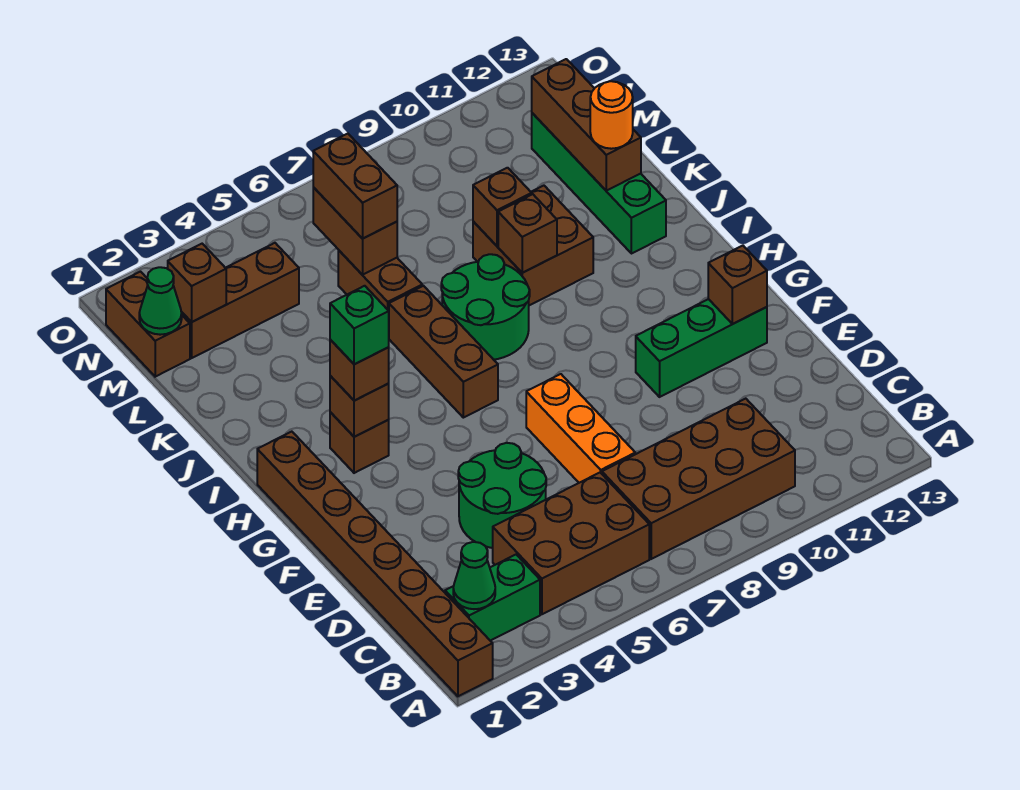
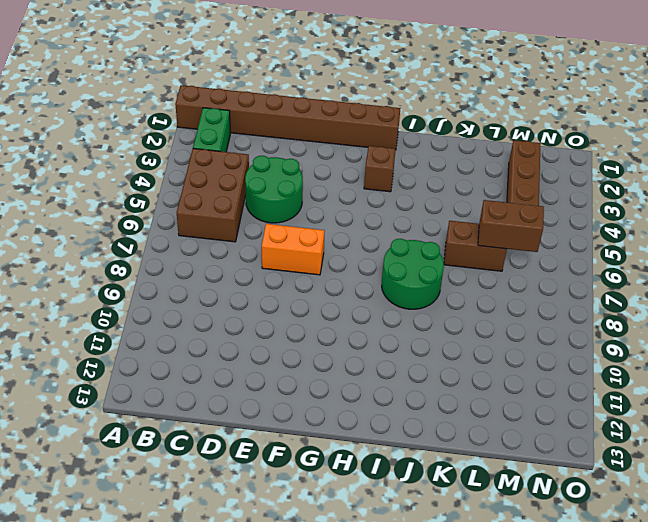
orange 1x2 brick [262,224,325,275] -> orange 1x3 brick [526,374,635,483]
none -> brown 2x4 brick [602,399,795,559]
none -> green 1x3 brick [636,299,767,397]
none -> brown 1x3 brick [389,286,498,418]

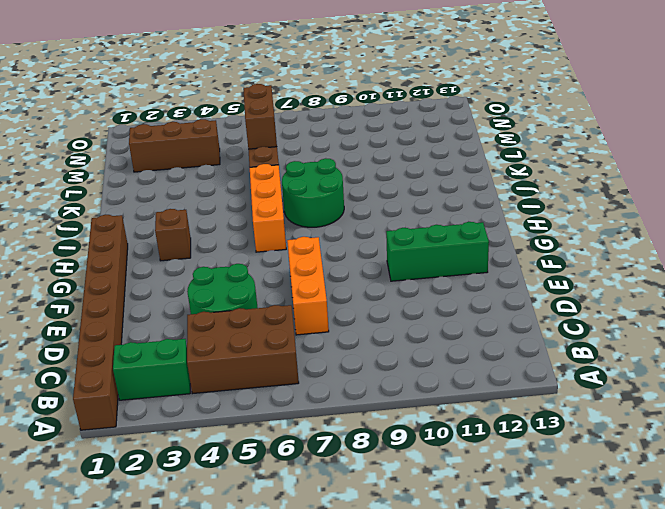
orange 1x3 brick [250,164,286,252] -> brown 1x3 brick [389,286,498,418]
none -> brown 2x4 brick [602,399,795,559]
none -> brown 2x2 brick [473,186,593,305]
none -> green 1x4 brick [532,113,666,254]

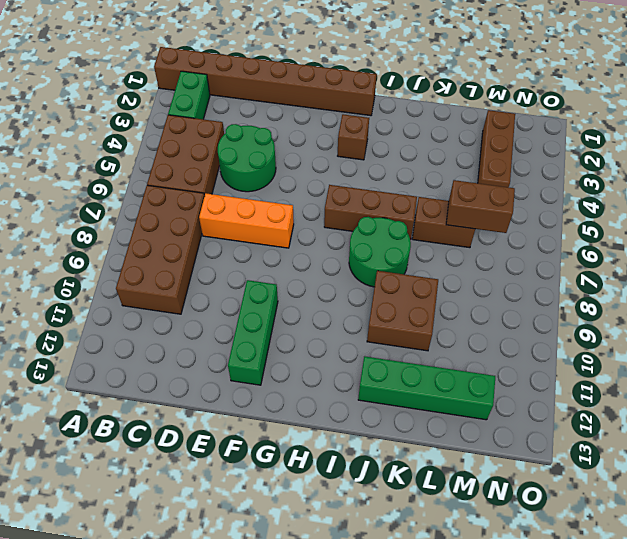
none -> brown 1x2 brick [106,272,190,377]
none -> green 1x1 cone [453,542,495,609]
none -> brown 1x1 brick [708,246,767,324]

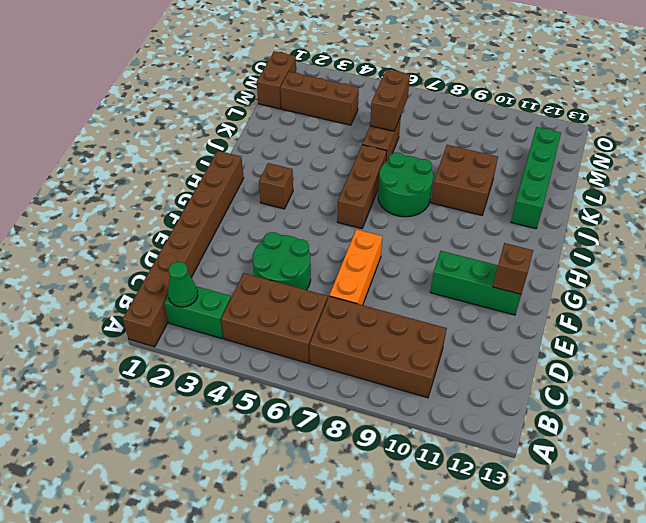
none -> brown 1x1 brick [330,376,389,437]
none -> brown 1x1 brick [498,194,557,273]
none -> brown 1x1 brick [473,168,532,246]

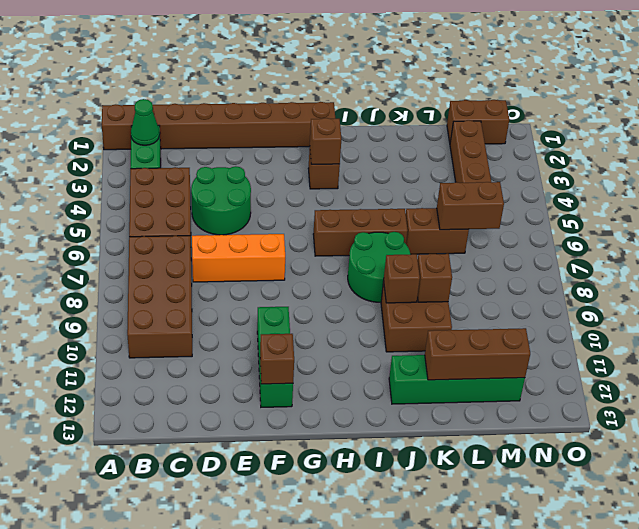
none -> green 1x1 cone [139,267,182,335]
none -> brown 1x1 brick [168,244,226,322]
none -> brown 1x1 brick [330,340,389,401]

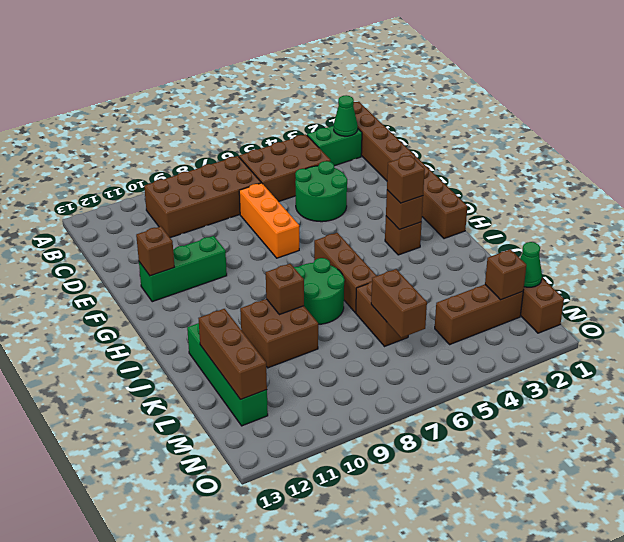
none -> brown 1x1 brick [473,168,532,246]
none -> orange 1x1 round brick [590,81,633,149]
none -> brown 1x2 brick [313,134,397,239]

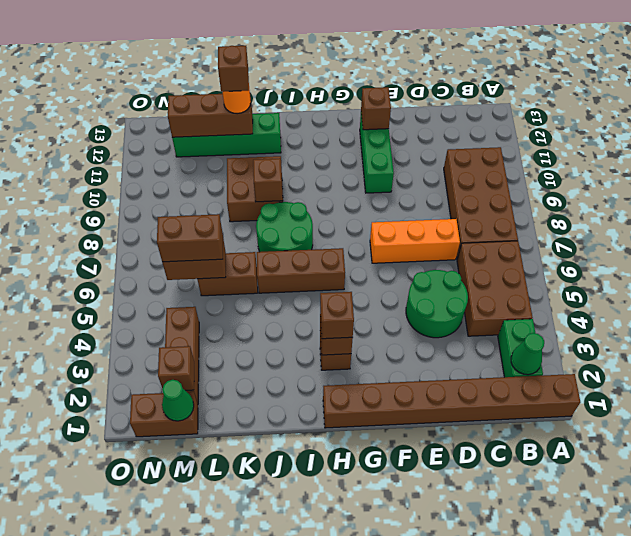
brown 1x1 brick [218,46,249,92] -> brown 1x1 brick moved to [473,168,532,246]
none -> green 1x1 brick [330,286,389,364]

